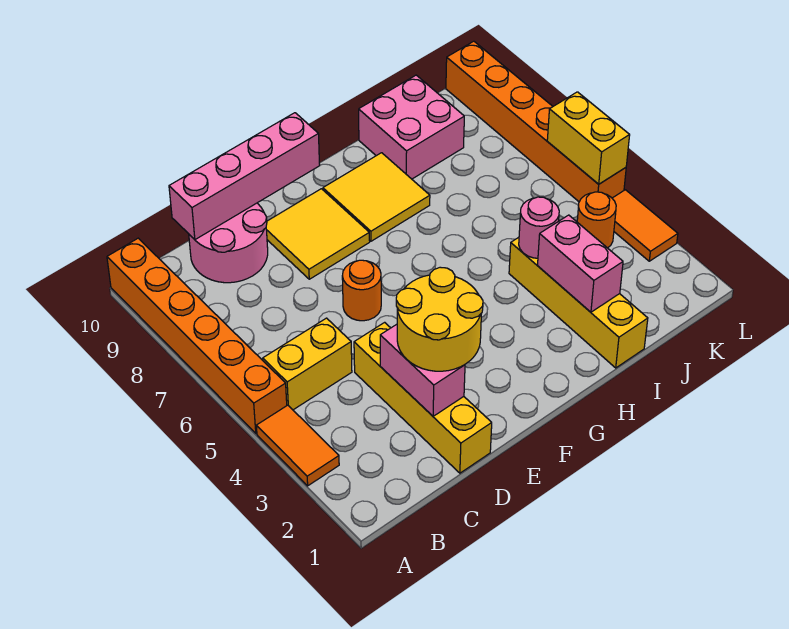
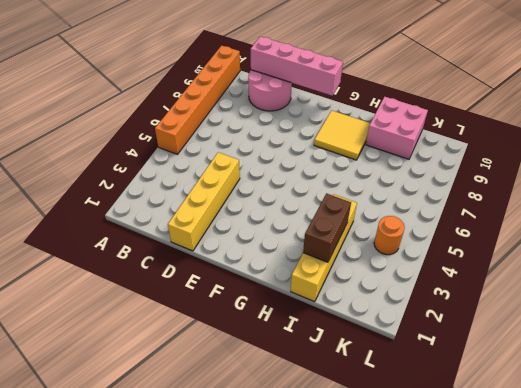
brown 1x2 brick [303,193,351,262] -> pink 1x2 brick [537,215,623,312]
none -> orange 1x2 tile [256,405,339,486]
none -> yellow 1x2 brick [263,318,352,410]
none -> orange 1x1 round brick [342,260,381,321]

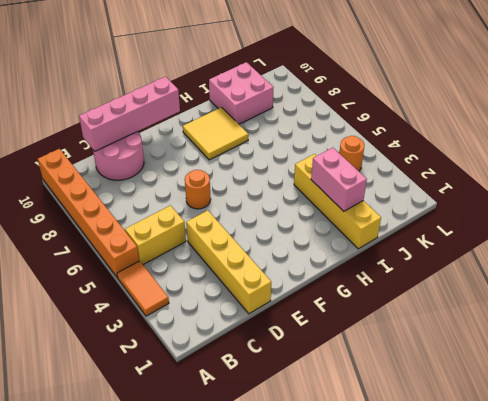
none -> yellow 2x2 tile [266,189,370,279]
none -> orange 1x2 tile [612,190,678,261]
none -> orange 1x6 brick [446,41,626,202]

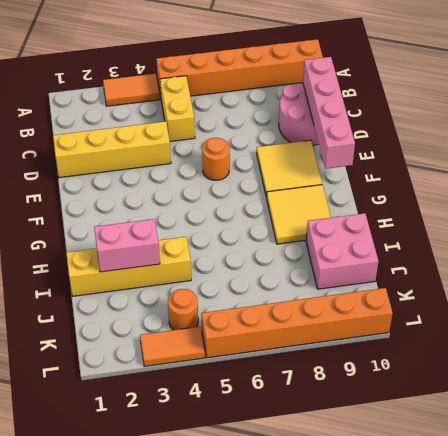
none -> pink 1x2 brick [380,324,465,416]
none -> pink 1x1 round brick [519,197,559,258]
none -> yellow 1x2 brick [547,92,630,184]

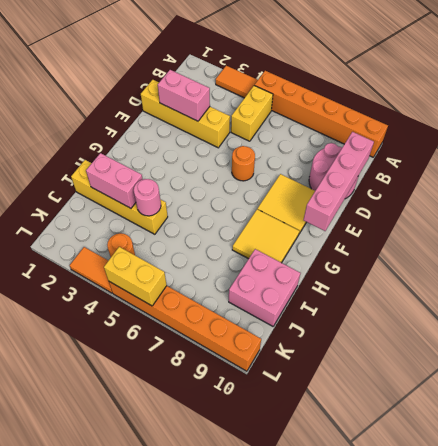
none -> yellow 2x2 round brick [396,267,483,371]

